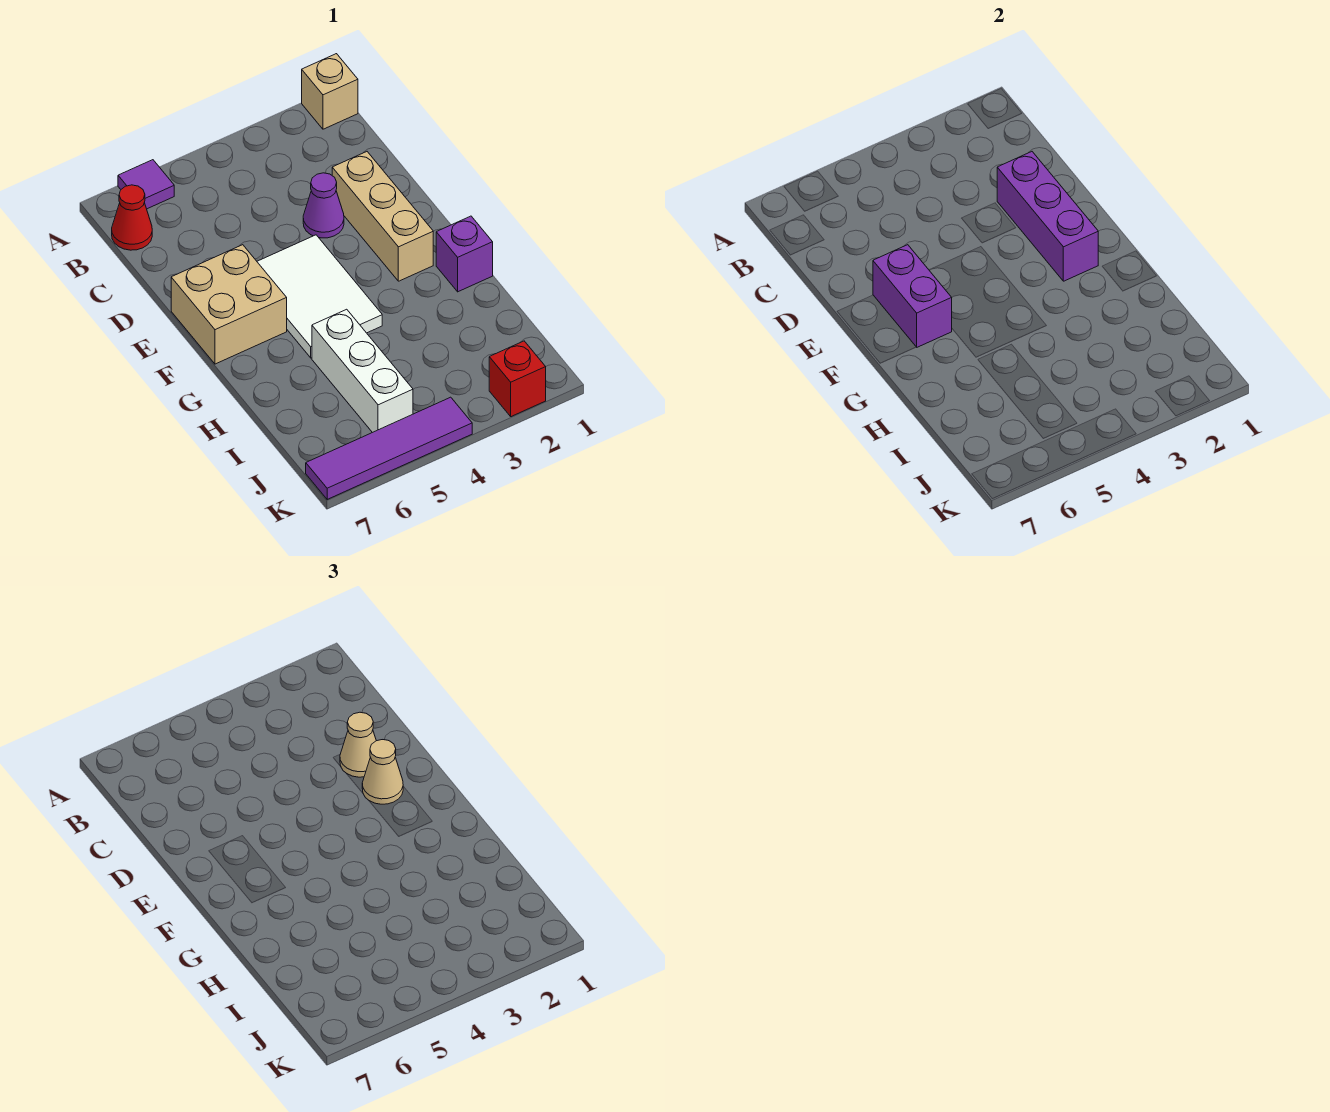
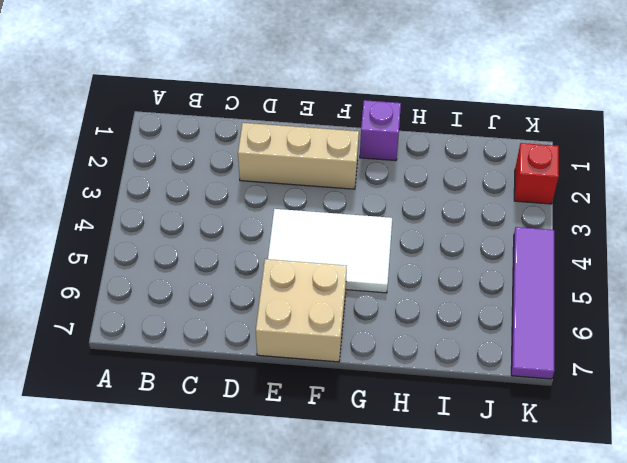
none -> tan 1x1 brick [302,54,358,129]
none -> purple 1x1 tile [118,160,174,209]
none -> red 1x1 cone [112,185,152,250]

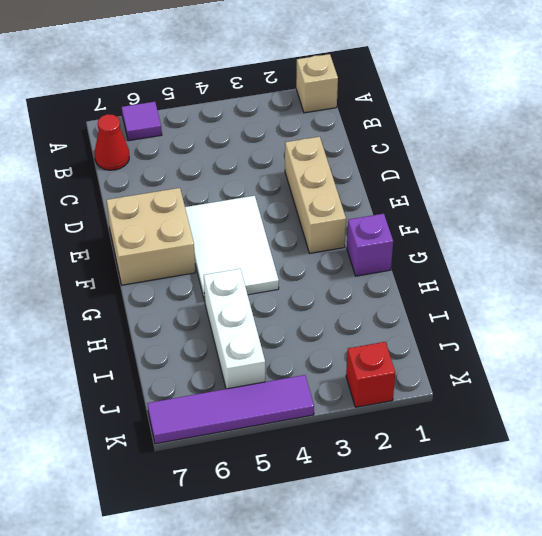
none -> purple 1x1 cone [303,173,344,238]
none -> purple 1x3 brick [997,152,1098,281]
none -> purple 1x2 brick [873,245,952,347]

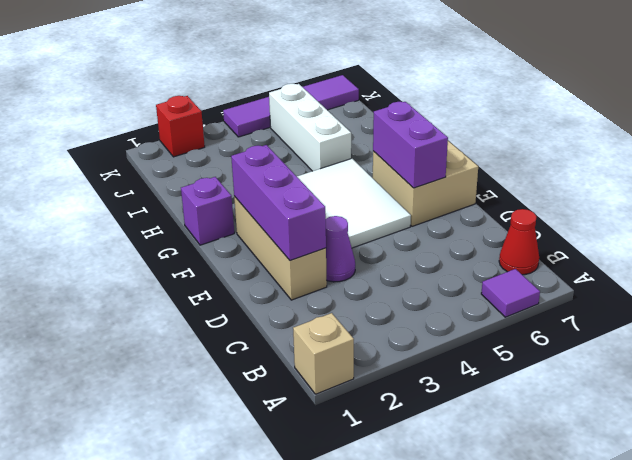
none -> tan 1x1 cone [340,712,376,777]
none -> tan 1x1 cone [362,740,403,804]

